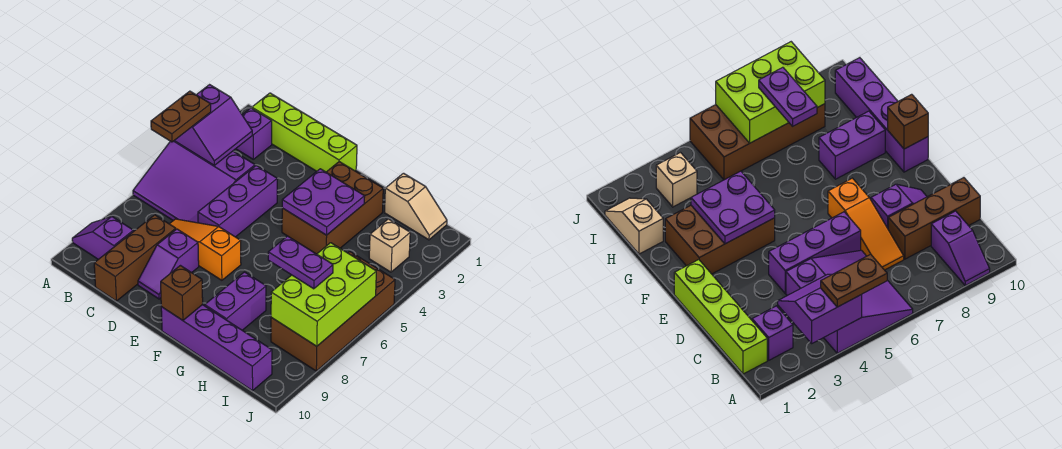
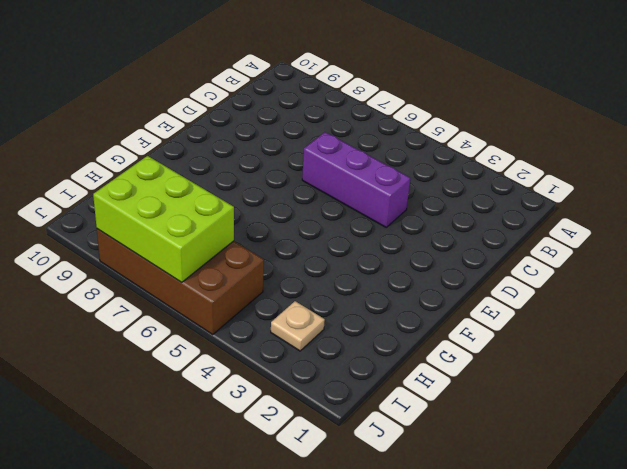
tan 1x1 plate [271,301,325,351] -> tan 1x1 brick [369,219,410,272]
none -> purple 3x3 slope [133,141,255,223]
none -> purple 1x2 slope [72,217,133,259]
none -> lime 1x4 brick [252,93,357,172]

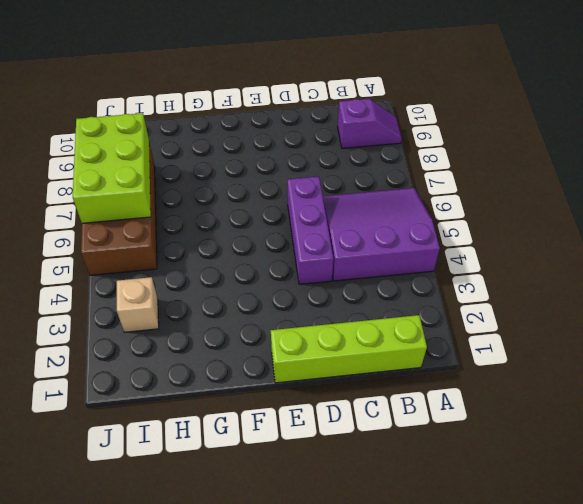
none -> purple 1x1 brick [236,108,272,159]
none -> orange 1x3 slope [170,219,241,280]
none -> brown 1x3 brick [94,215,176,301]

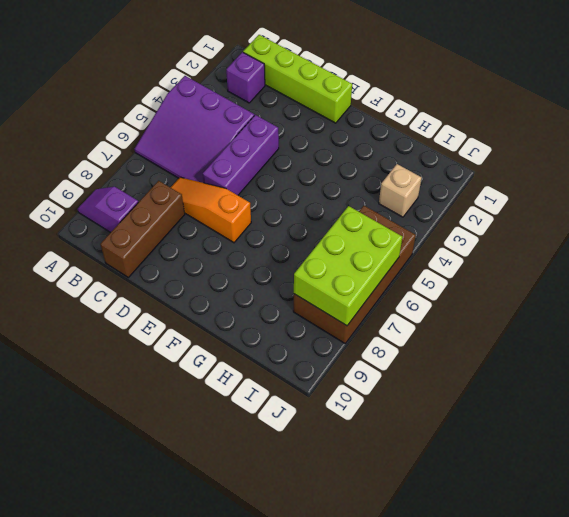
none -> purple 1x2 slope [138,229,199,299]
none -> brown 2x3 brick [282,162,383,254]
none -> purple 1x4 brick [161,305,272,391]

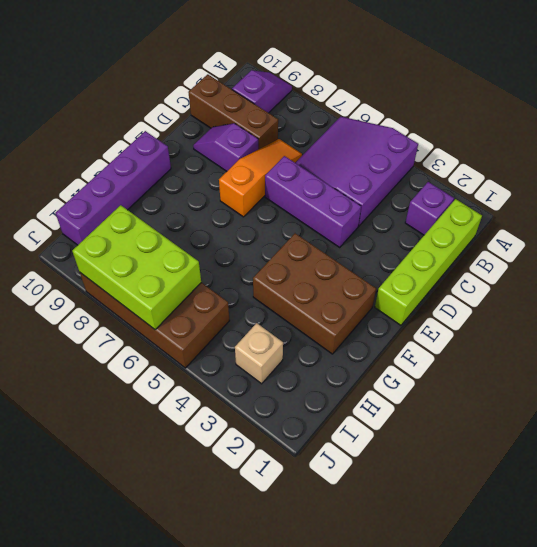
none -> purple 1x2 brick [205,272,266,330]
none -> tan 1x2 slope [384,173,447,240]
none -> purple 2x2 slope [174,85,252,165]

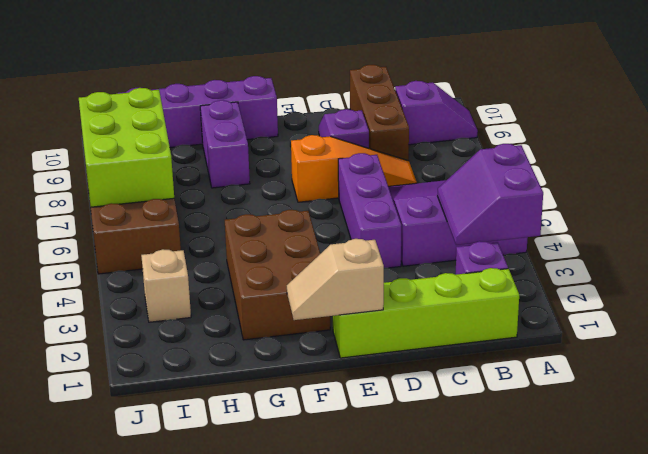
tan 1x2 slope [287,239,384,320] -> tan 1x2 slope moved to [384,173,447,240]
none -> purple 2x2 plate [282,169,365,235]
none -> brown 1x1 brick [161,266,203,320]
none -> brown 1x2 plate [151,91,211,142]

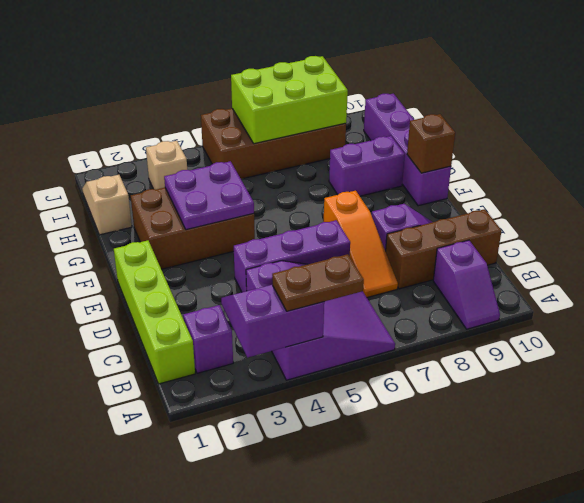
none -> purple 1x2 plate [268,236,333,289]

